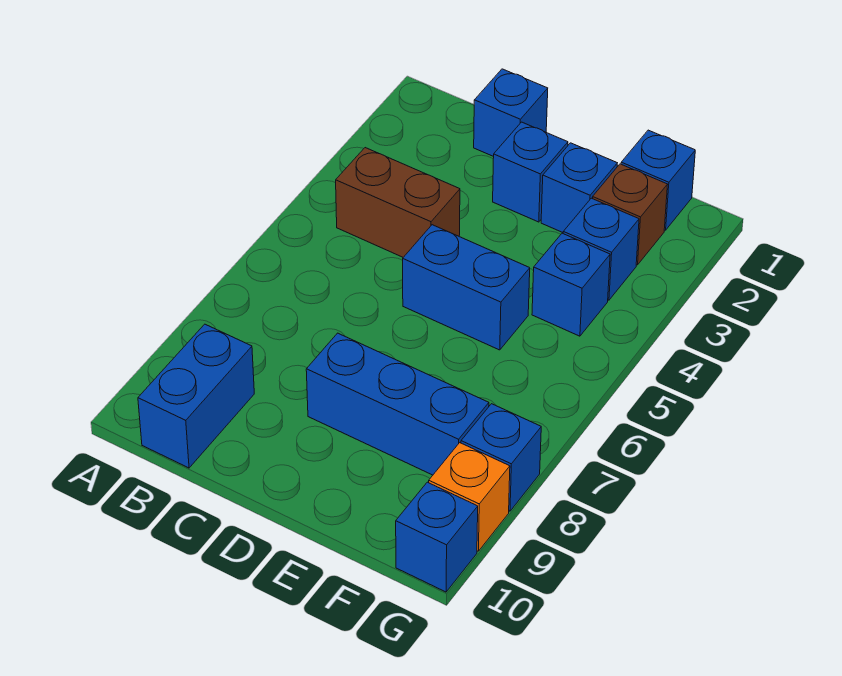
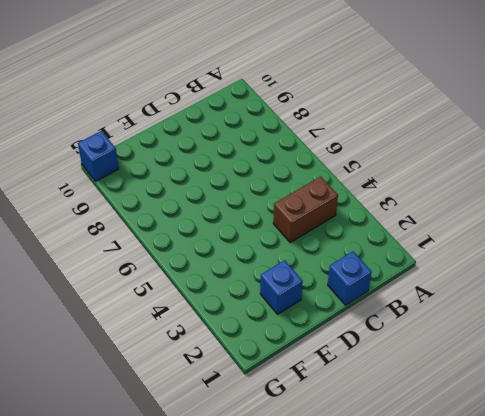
none -> blue 1x2 brick [138,324,254,468]
none -> blue 1x1 brick [493,122,568,222]
none -> blue 1x2 brick [403,225,530,350]

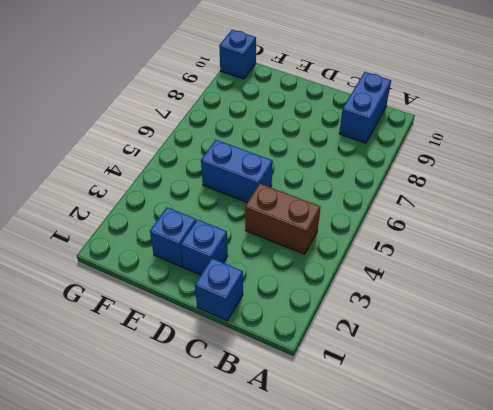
none -> blue 1x3 brick [306,333,489,475]
none -> blue 1x1 brick [621,130,695,230]
none -> brown 1x1 brick [593,164,668,265]

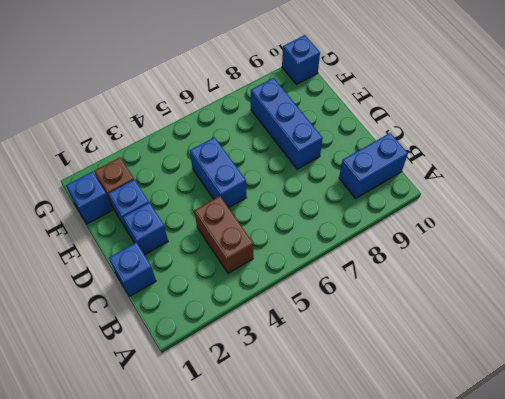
none -> blue 1x1 brick [563,198,639,300]
none -> blue 1x1 brick [532,233,610,336]
none -> blue 1x1 brick [461,404,541,511]

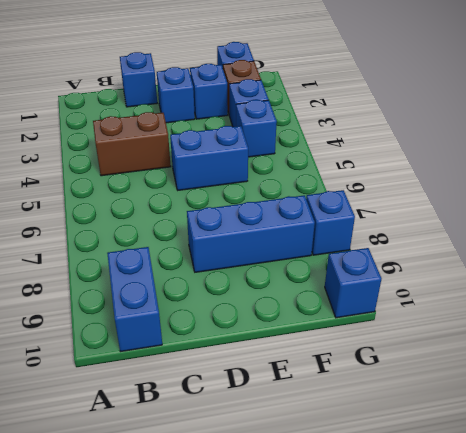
none -> orange 1x1 brick [429,443,510,551]

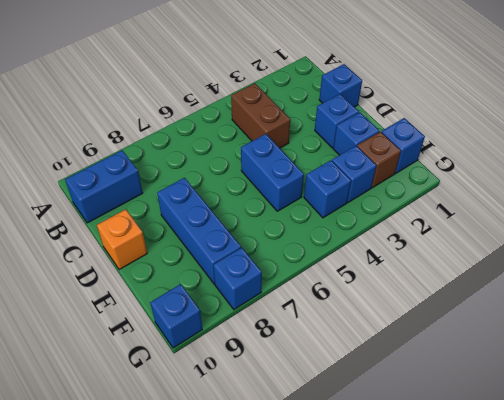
orange 1x1 brick [97,209,147,270] -> orange 1x1 brick moved to [429,443,510,551]

